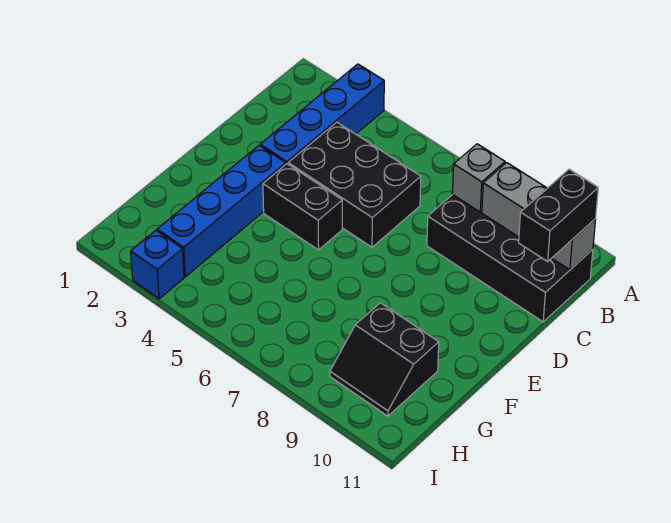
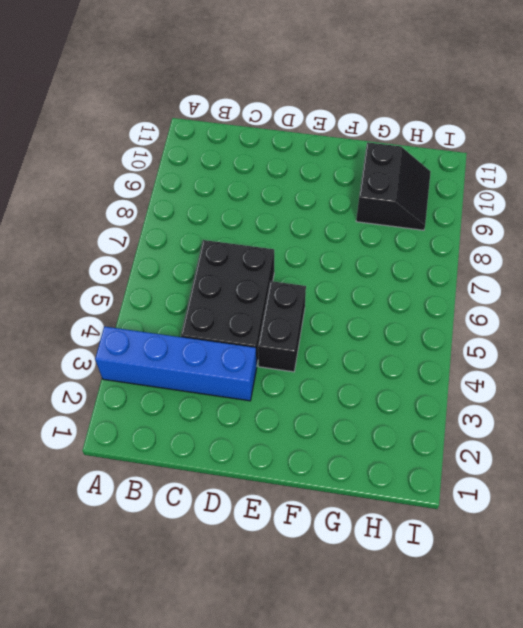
none -> black 2x4 brick [427,195,593,322]
none -> blue 1x4 brick [157,145,286,277]

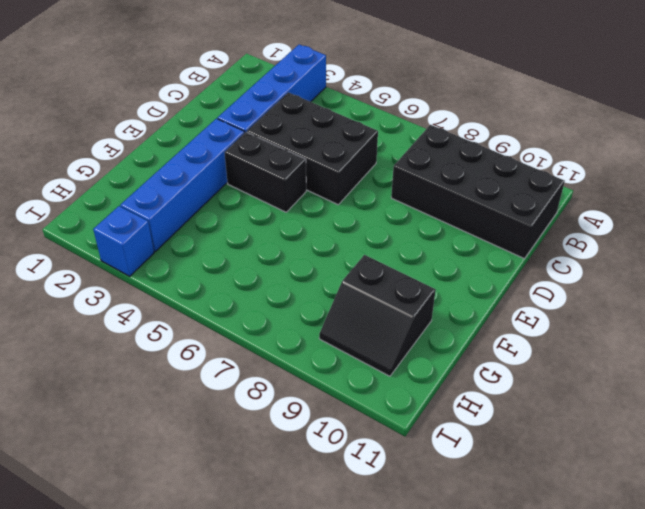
none -> grey 1x1 brick [452,144,505,212]
none -> grey 1x3 brick [482,163,596,270]

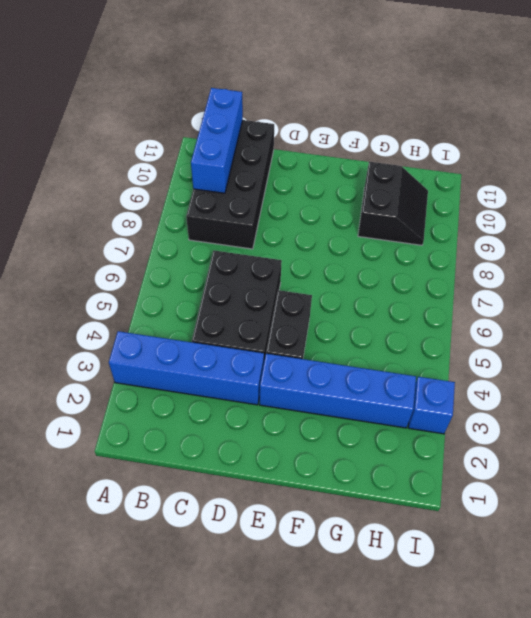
blue 1x3 brick [191,88,243,193] -> grey 1x3 brick [482,163,596,270]
none -> grey 1x1 brick [452,144,505,212]
none -> black 1x2 brick [519,169,598,261]

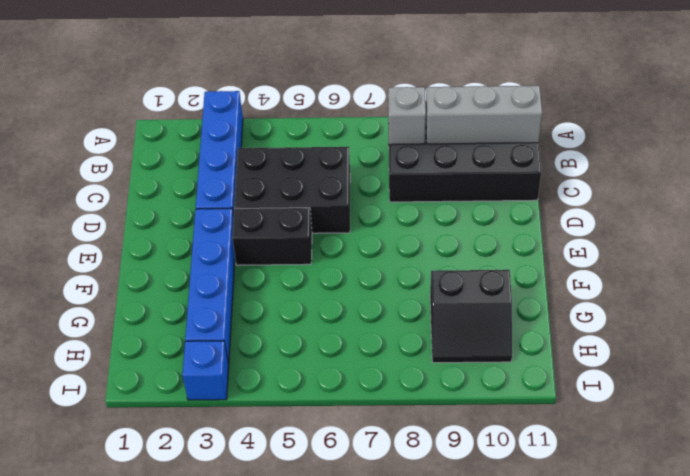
none -> black 1x2 brick [519,169,598,261]

